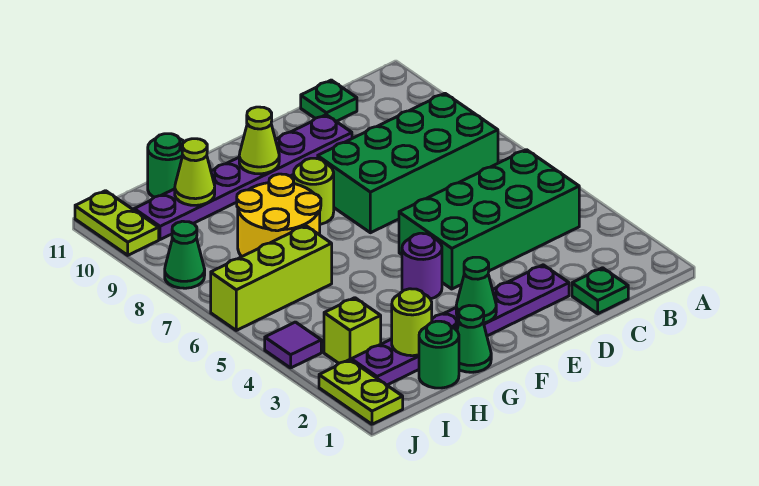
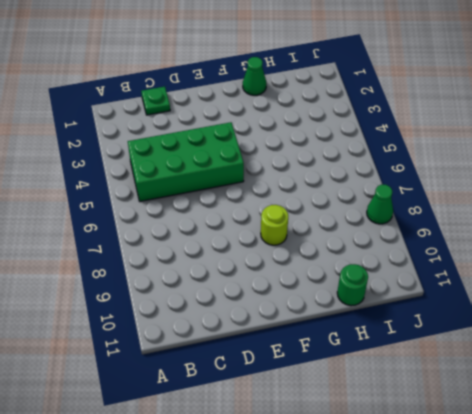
none -> green 2x4 brick [318,93,498,233]
none -> green 1x1 plate [301,80,357,121]
none -> purple 1x6 plate [351,265,569,385]

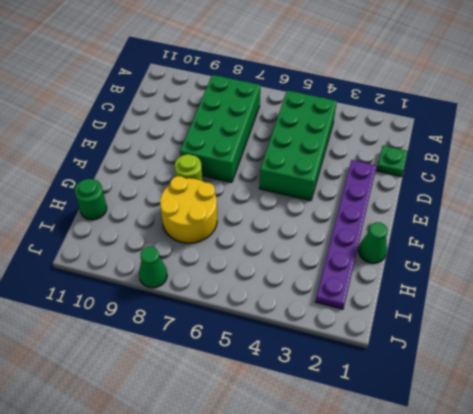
none -> green 1x1 plate [301,80,357,121]
none -> purple 1x6 plate [134,115,352,240]
none -> purple 1x1 round brick [402,233,442,299]

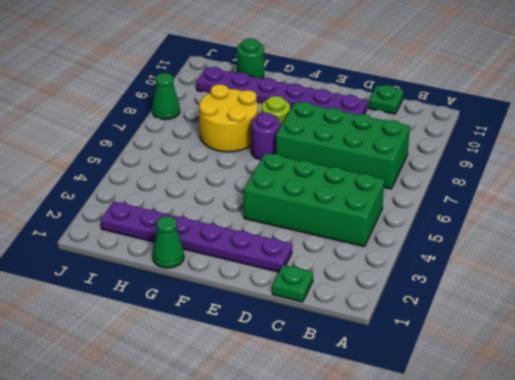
purple 1x1 round brick [251,113,280,160] -> purple 1x1 round brick moved to [402,233,442,299]
none -> green 1x1 round brick [419,321,459,388]
none -> lime 1x3 brick [211,226,332,330]
none -> lime 1x1 brick [324,298,381,363]

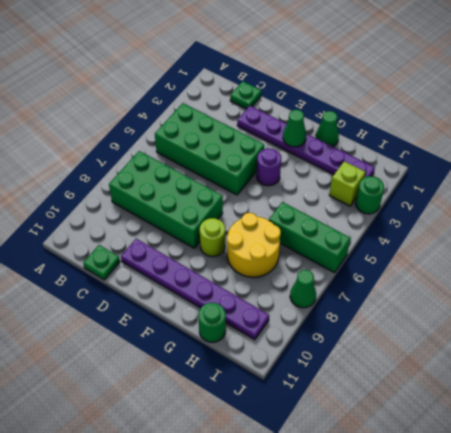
green 1x3 brick [269,202,351,273] -> lime 1x3 brick [211,226,332,330]
green 1x1 round brick [356,176,384,214] -> green 1x1 round brick moved to [419,321,459,388]
none -> lime 1x2 plate [319,360,403,424]
none -> purple 1x1 tile [265,322,321,368]
none -> lime 1x2 plate [75,191,159,255]

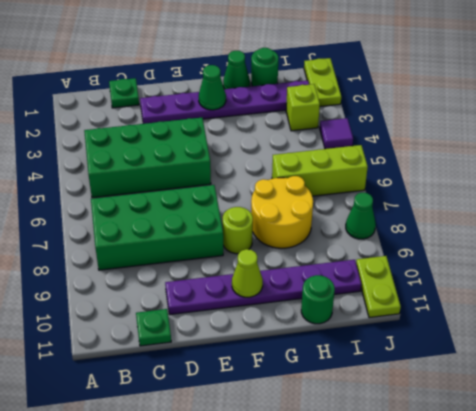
none -> purple 1x1 round brick [402,233,442,299]
none -> lime 1x1 round brick [392,289,432,356]
none -> lime 1x1 cone [175,139,215,205]

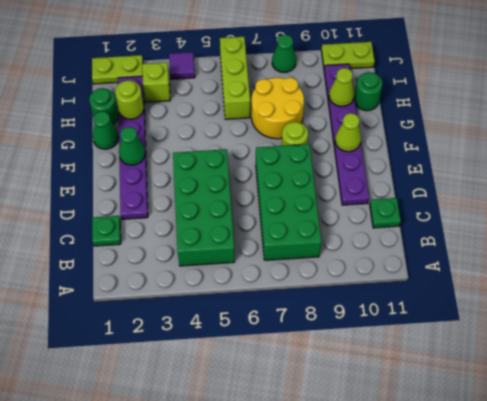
none -> purple 1x1 round brick [402,233,442,299]

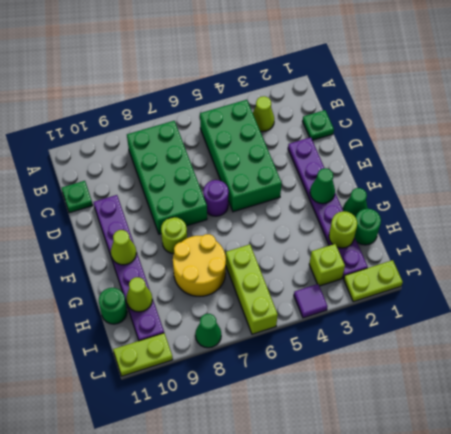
lime 1x1 cone [253,96,274,132] -> none
purple 1x1 round brick [203,180,229,216] -> purple 1x1 round brick moved to [402,233,442,299]

